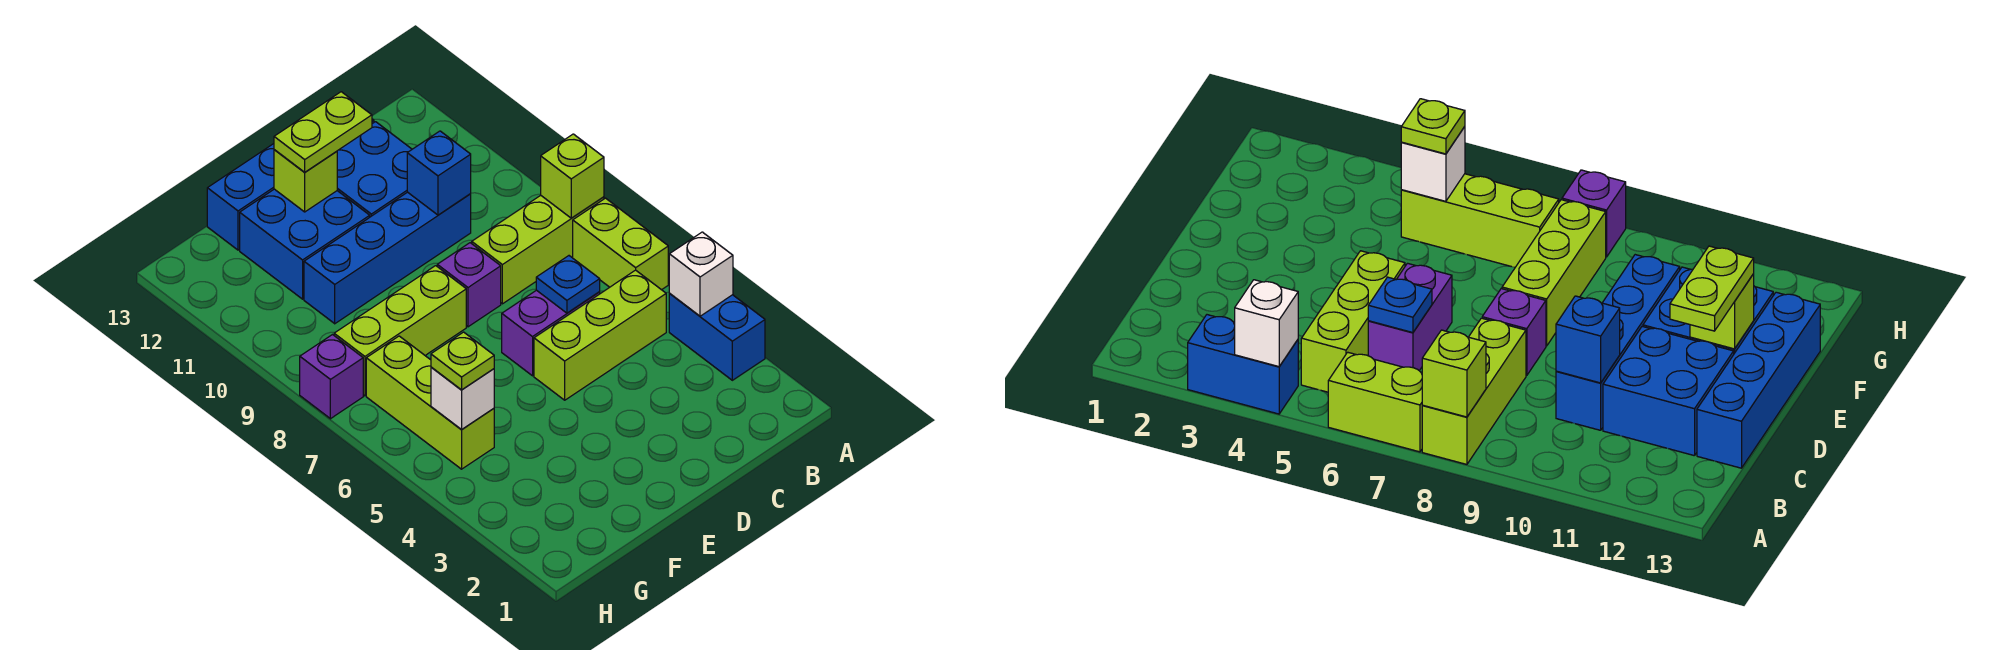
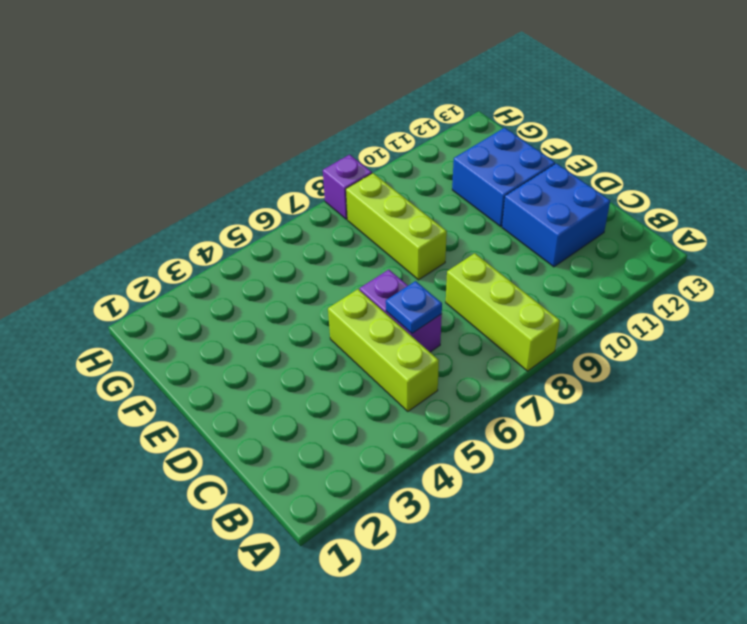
none -> blue 1x2 brick [669,294,765,380]
none -> lime 1x2 brick [573,198,668,290]
none -> blue 1x4 brick [304,192,471,324]

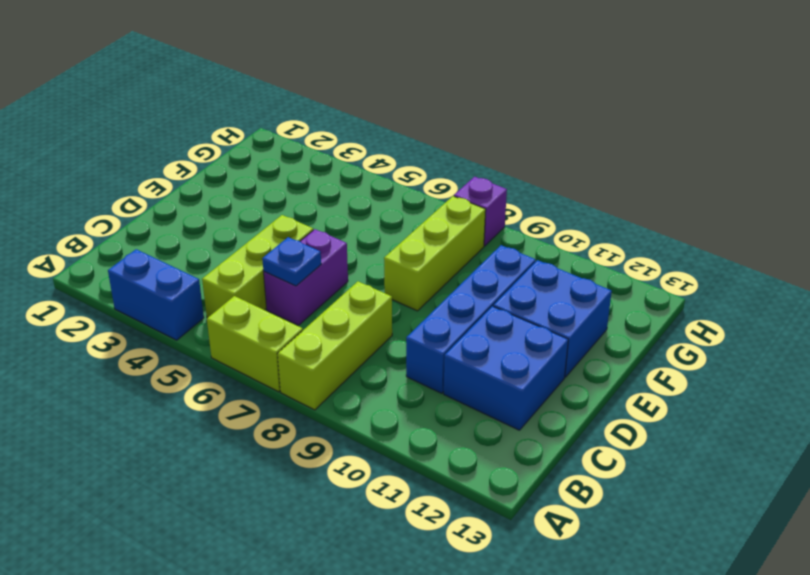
none -> blue 1x4 brick [207,119,374,250]
none -> purple 1x1 brick [437,243,501,327]
none -> lime 1x3 brick [366,336,494,469]

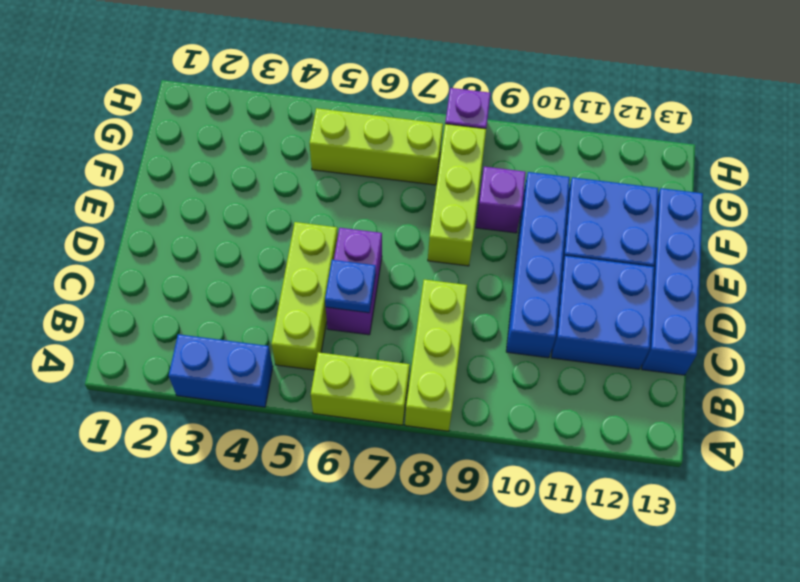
purple 1x1 brick [476,167,526,233] -> purple 1x1 brick moved to [437,243,501,327]
none -> white 1x1 brick [669,232,733,316]
none -> lime 1x1 brick [541,134,604,218]
none -> blue 1x1 brick [407,131,471,215]

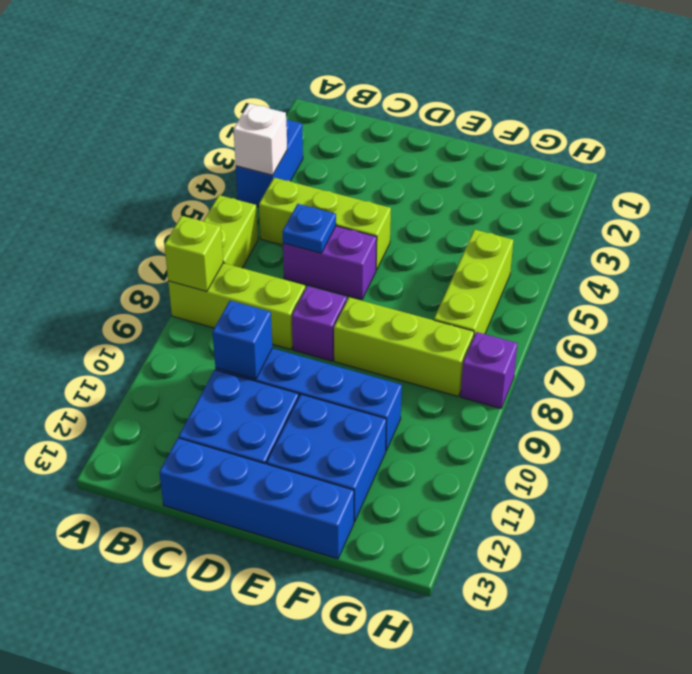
none -> lime 1x1 brick [274,150,337,212]
none -> white 1x1 brick [431,367,494,430]
none -> lime 1x2 plate [274,92,372,172]

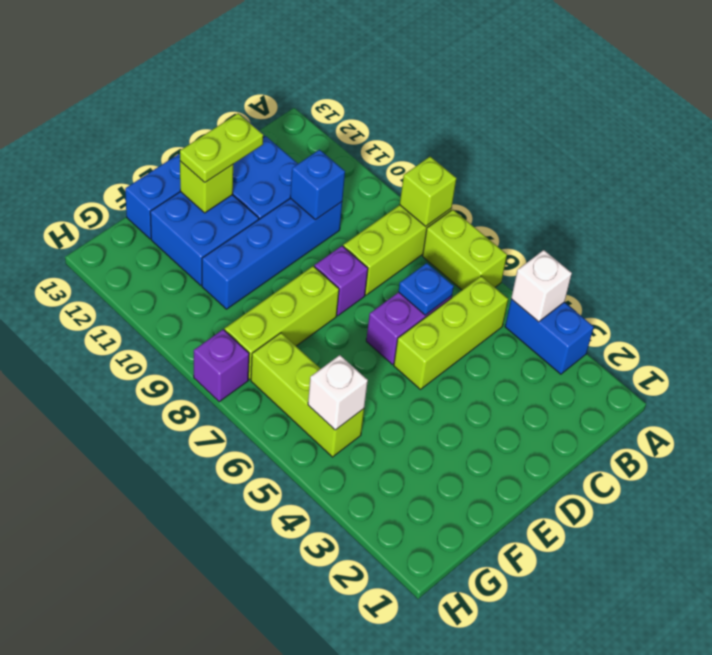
none -> lime 1x1 plate [431,332,494,390]

